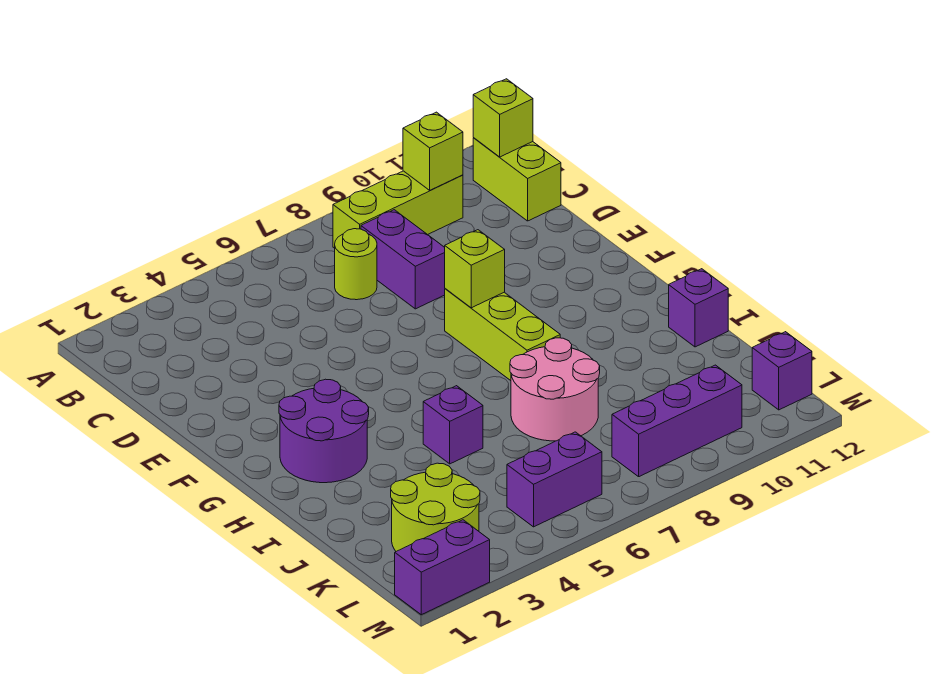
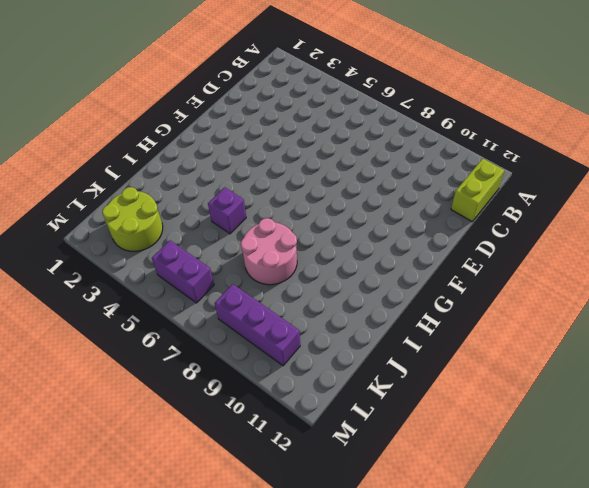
none -> lime 1x3 brick [333,171,463,248]
none -> lime 1x1 round brick [335,229,377,300]
none -> purple 1x2 brick [361,210,445,309]

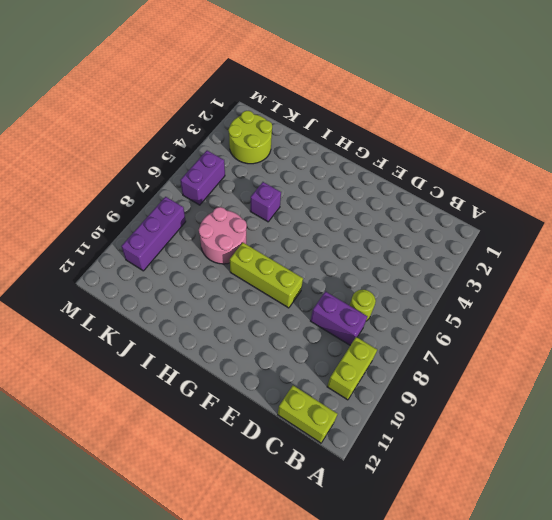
lime 1x2 brick [327,337,377,400] -> lime 1x3 brick [333,171,463,248]
none -> purple 2x2 round brick [279,379,369,483]
none -> purple 1x1 brick [669,269,728,347]
none -> purple 1x1 brick [752,332,812,410]

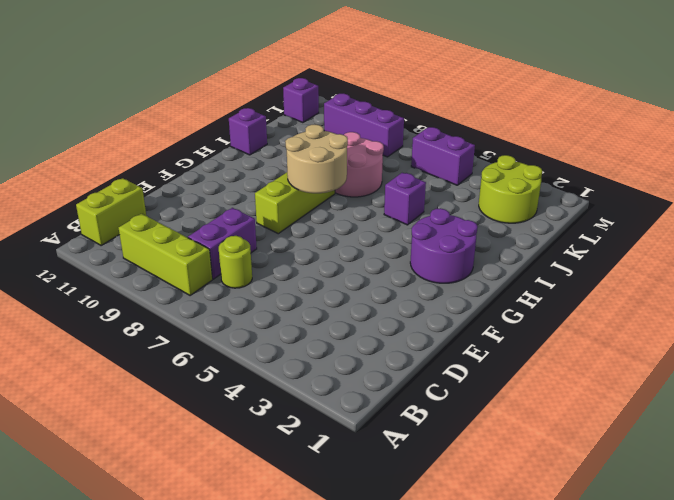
tan 2x2 round brick [285,124,348,193] -> none
none -> purple 1x2 brick [395,520,490,615]
none -> lime 1x1 brick [403,112,463,190]
none -> lime 1x1 brick [473,79,533,157]

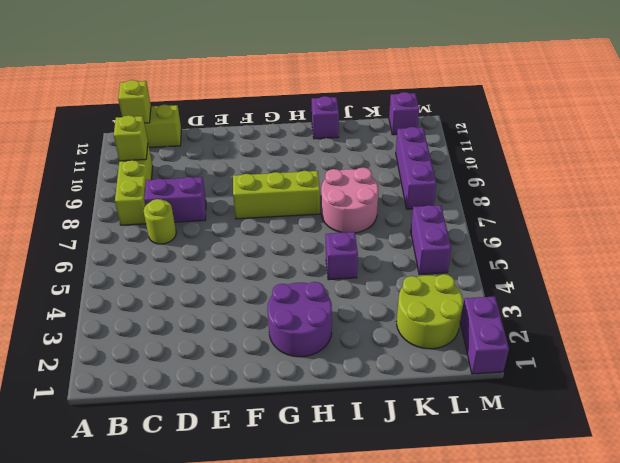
none -> lime 1x1 brick [445,230,505,308]

